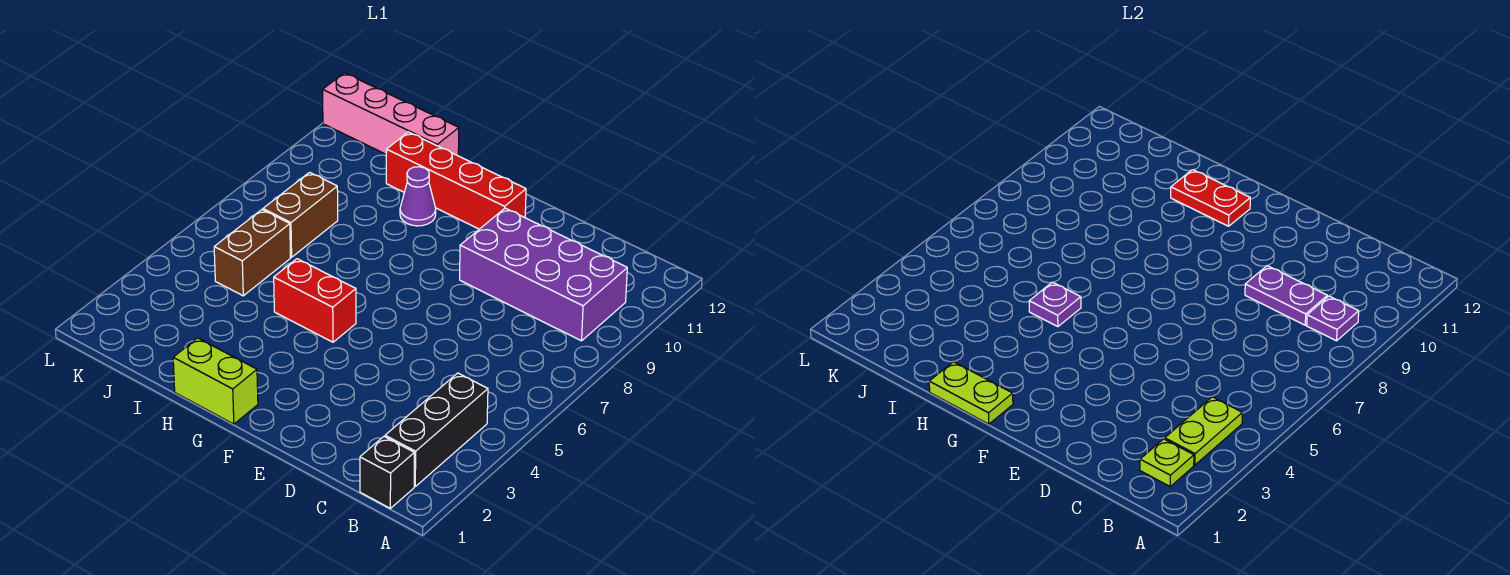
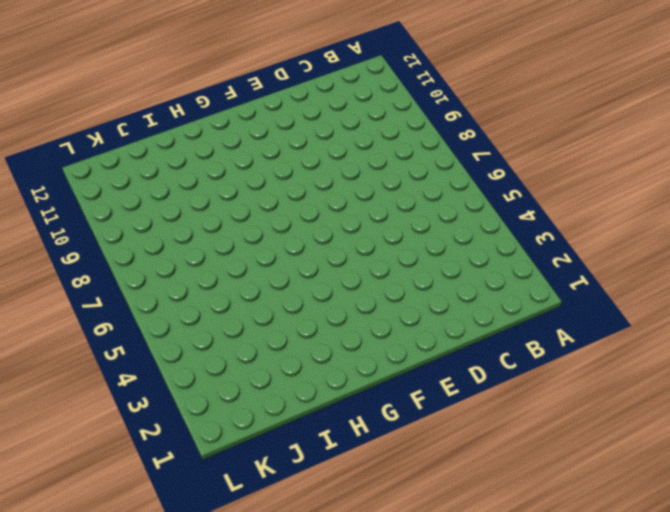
none -> black 1x1 brick [360,437,414,508]
none -> black 1x3 brick [385,373,488,486]
none -> purple 2x4 brick [460,208,627,341]

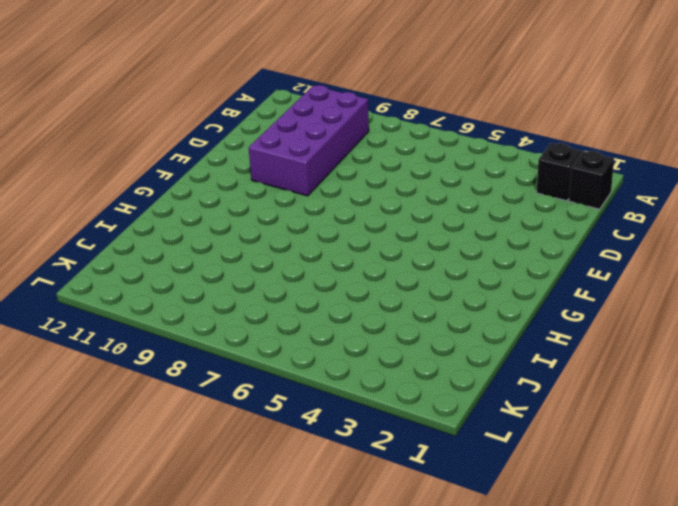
black 1x1 brick [537,143,581,201] -> black 1x3 brick [385,373,488,486]
none -> red 1x4 brick [386,132,526,229]
none -> lime 1x2 brick [173,338,258,424]
none -> red 1x2 brick [274,259,356,342]

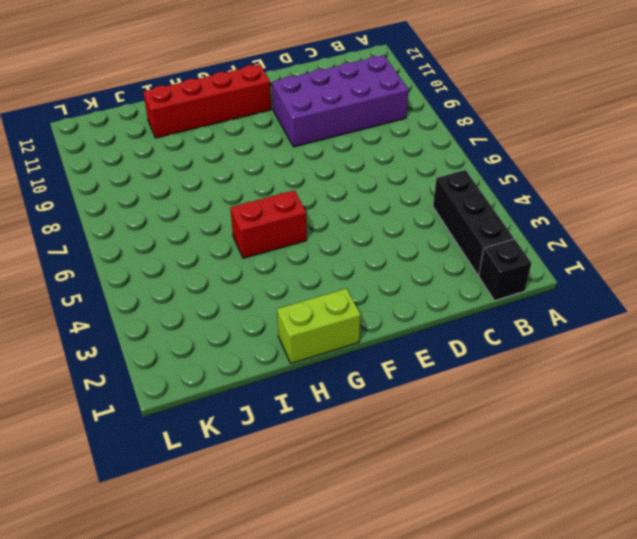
none -> purple 1x1 cone [400,167,436,226]
none -> pink 1x4 brick [323,73,459,156]
none -> brown 1x2 brick [214,210,290,296]

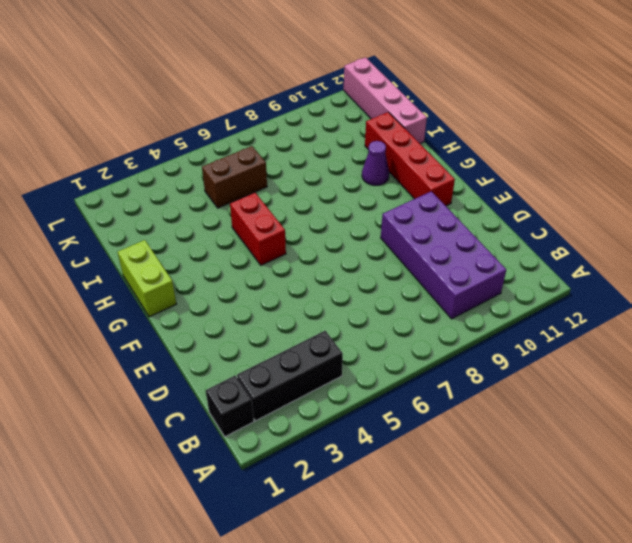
none -> brown 1x2 brick [263,172,338,257]
none -> lime 1x1 plate [1140,439,1194,486]
none -> lime 1x2 plate [1165,397,1242,465]

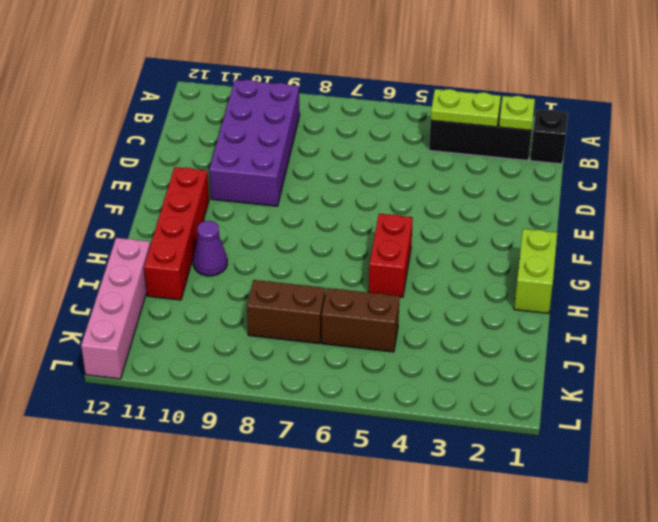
none -> purple 1x1 plate [1307,296,1359,341]
none -> purple 1x2 plate [1245,266,1327,325]
none -> lime 1x2 plate [929,362,1013,424]

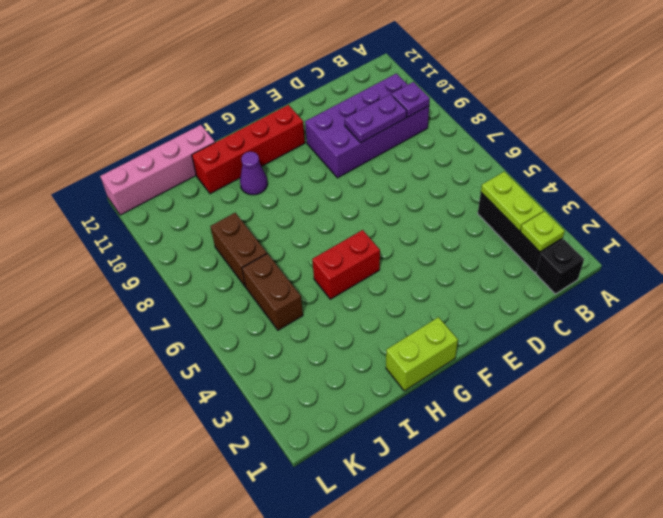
none -> lime 1x2 plate [929,362,1013,424]
none -> red 1x2 plate [1171,170,1250,226]
none -> purple 1x1 plate [1029,282,1081,327]

